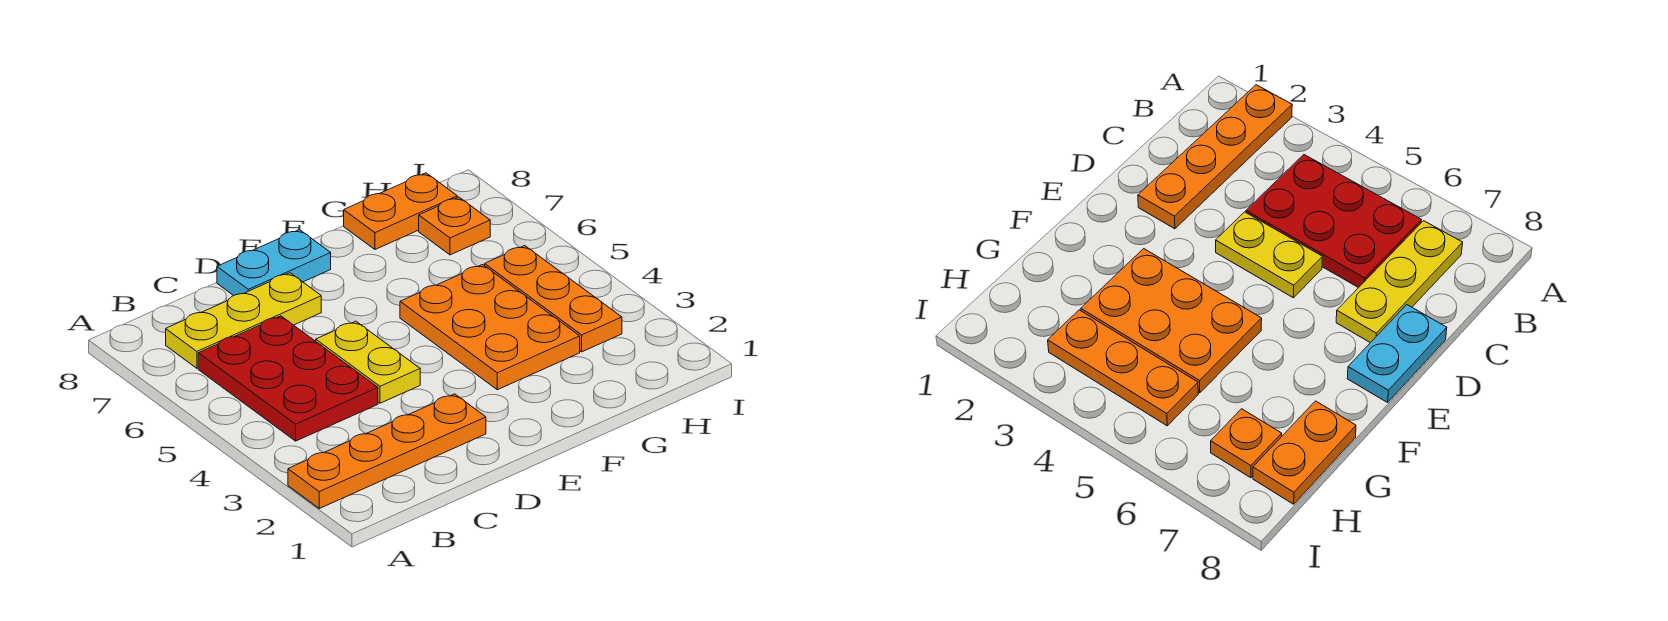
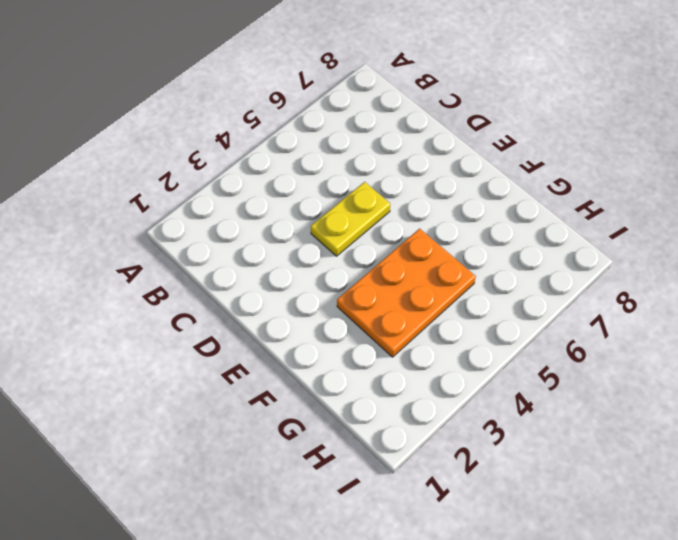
none -> orange 1x4 plate [288,394,486,508]
none -> red 2x3 plate [198,316,378,441]

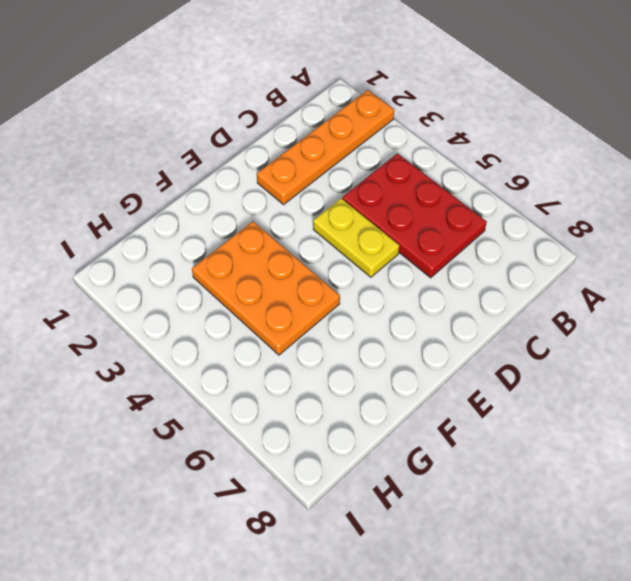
none -> yellow 1x3 plate [166,273,321,368]
none -> cyan 1x2 plate [217,230,331,296]

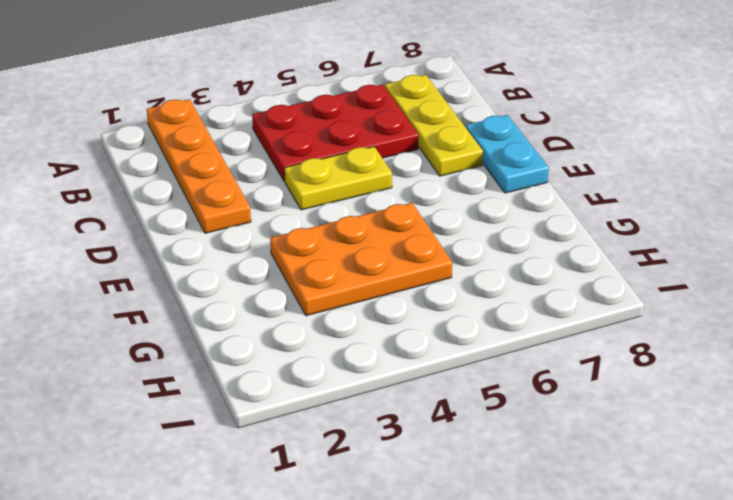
none -> orange 1x2 plate [344,173,457,249]
none -> orange 1x3 plate [485,246,622,352]

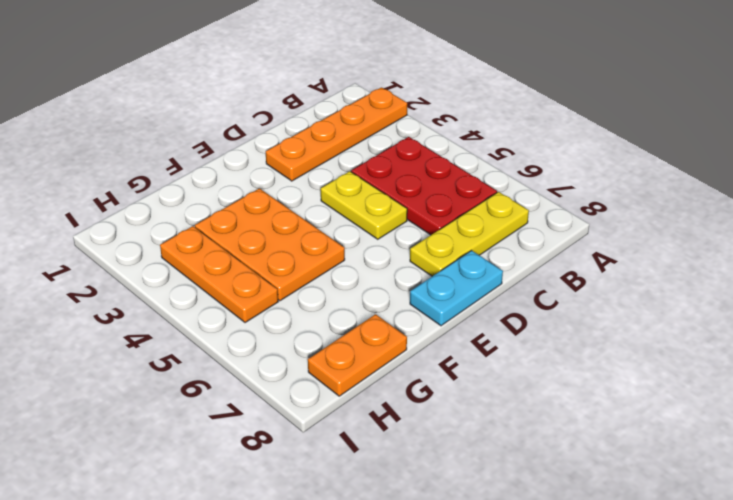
none -> orange 1x1 plate [419,197,490,255]

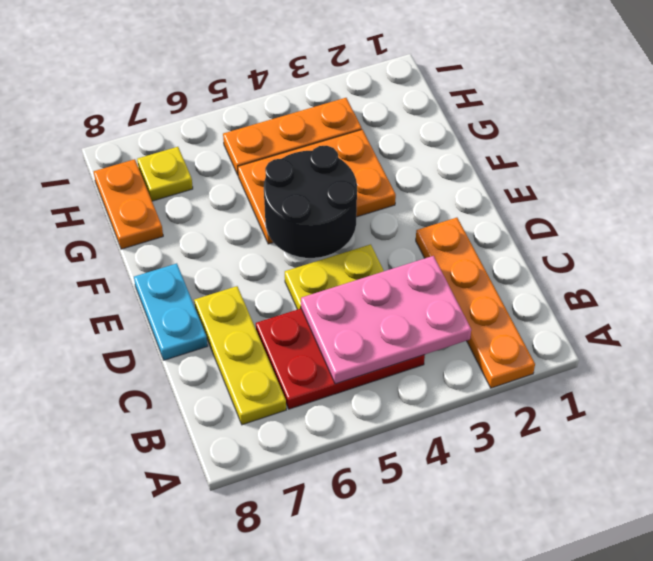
pink 2x3 plate [301,256,471,384] -> none
black 2x2 round brick [264,146,357,258] -> none
yellow 1x1 plate [137,147,193,201] -> orange 1x1 plate [419,197,490,255]

